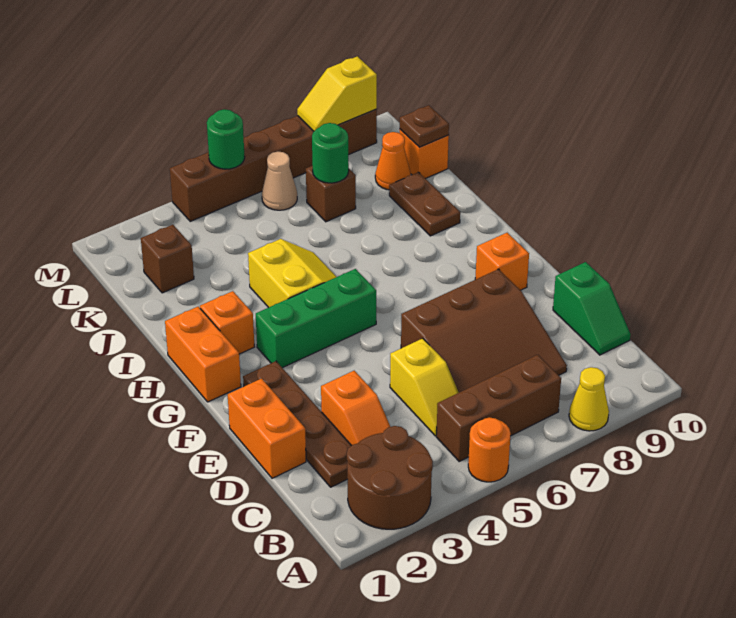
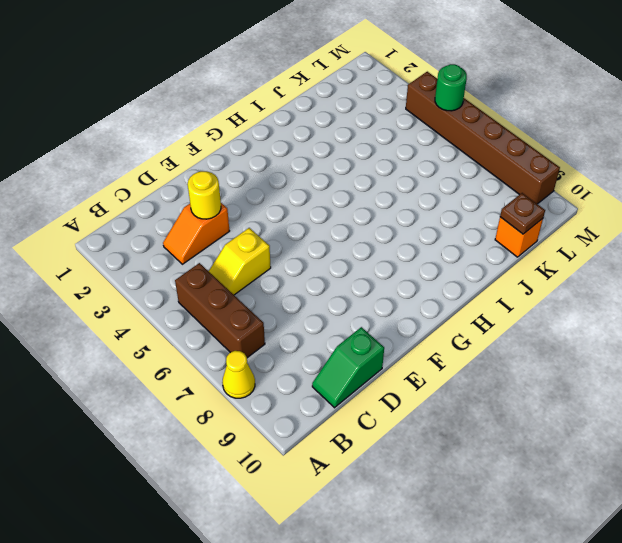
yellow 1x1 round brick [188,171,221,219] -> none
none -> brown 2x2 round brick [347,426,433,529]
none -> orange 1x1 round brick [468,417,511,482]
none -> brown 1x4 plate [243,361,351,487]

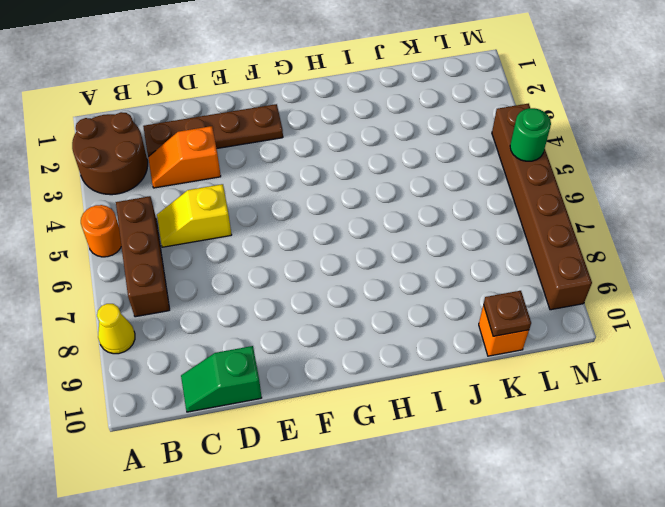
none -> brown 3x3 slope [401,269,567,392]
none -> orange 1x2 brick [228,379,306,478]
none -> orange 1x1 brick [475,233,529,290]

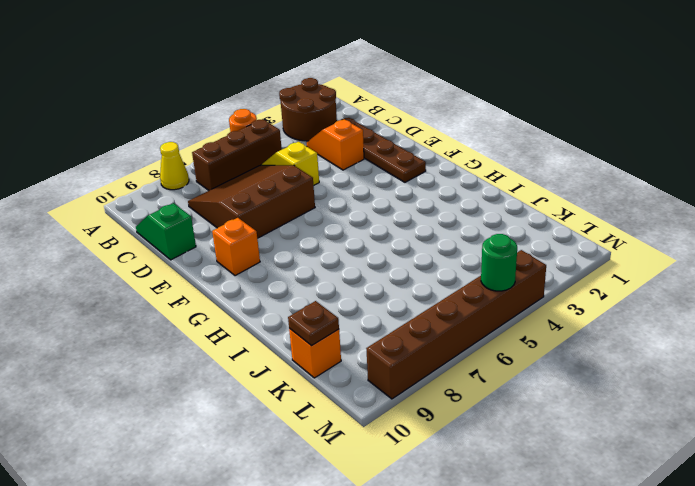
none -> orange 1x2 brick [228,379,306,478]
none -> orange 1x2 brick [165,307,241,402]
none -> green 1x3 brick [256,269,376,368]

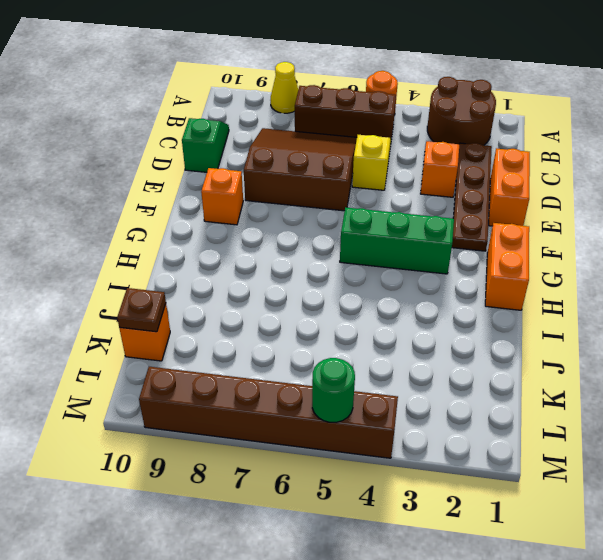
none -> orange 1x1 brick [200,291,254,354]
none -> yellow 2x2 slope [248,239,336,308]
none -> brown 1x2 plate [389,172,460,236]

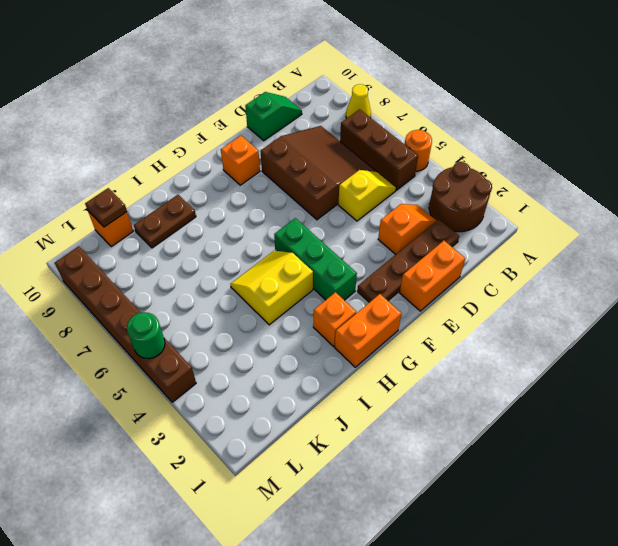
none -> brown 1x1 brick [141,225,194,293]
none -> brown 1x1 brick [306,166,356,222]
none -> orange 1x1 cone [375,132,411,190]

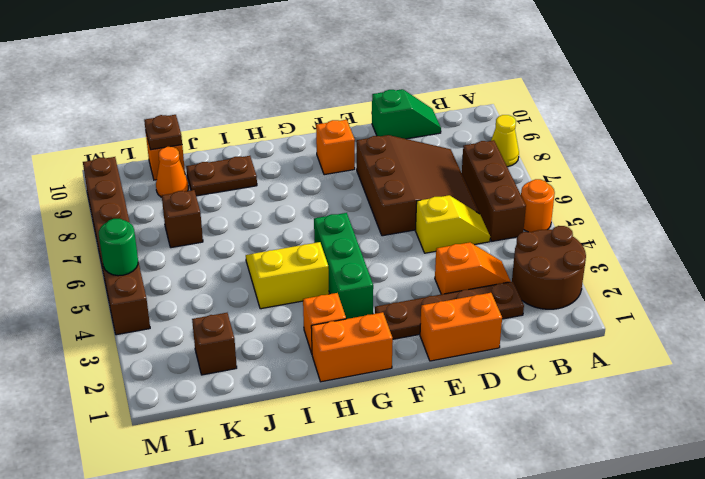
none -> tan 1x1 cone [262,152,297,210]
none -> green 1x1 round brick [312,123,349,183]
none -> yellow 1x2 slope [297,56,377,131]

